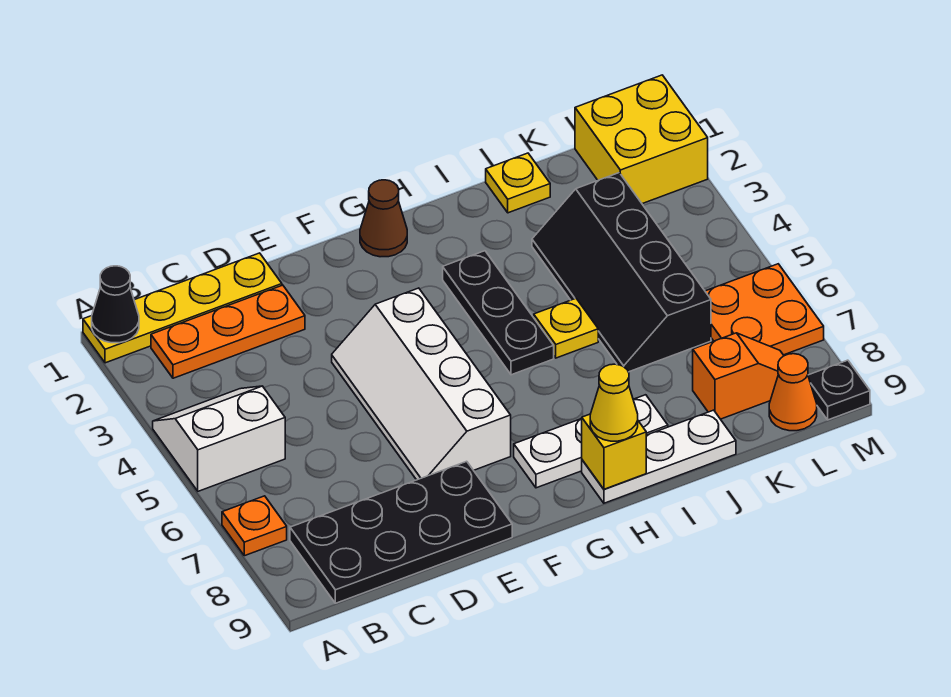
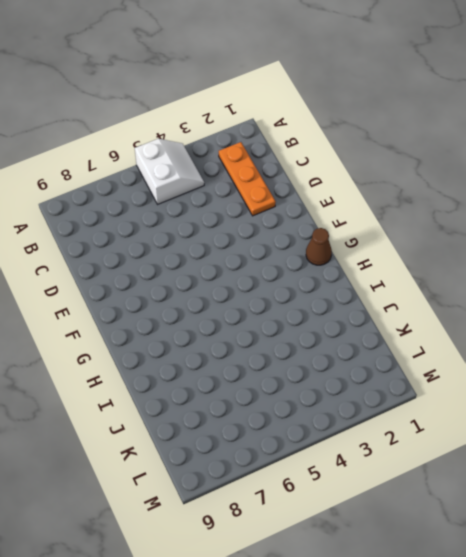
none -> yellow 1x4 plate [83,253,282,363]
none -> orange 1x1 plate [222,496,287,556]
none -> black 2x4 plate [290,461,512,603]

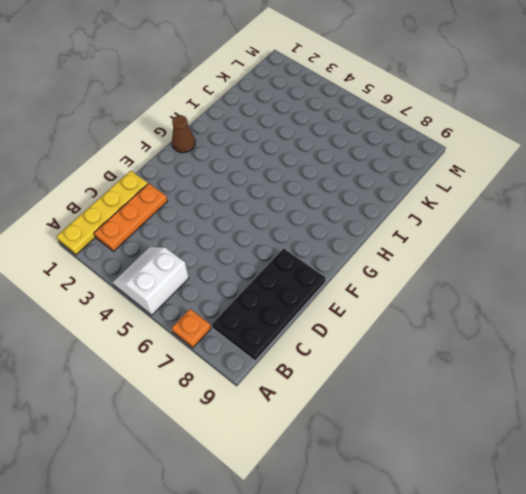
none -> white 2x4 slope [332,288,511,480]
none -> white 1x3 plate [514,395,668,488]
none -> black 1x3 plate [443,251,554,375]

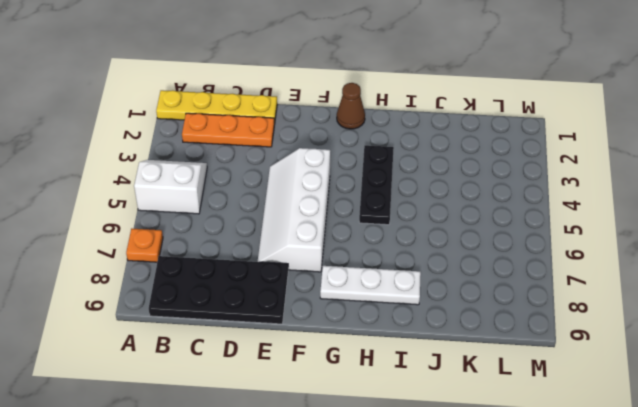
none -> white 1x3 plate [582,410,736,503]
none -> yellow 1x1 plate [534,298,598,358]
none -> yellow 1x1 plate [486,153,550,213]

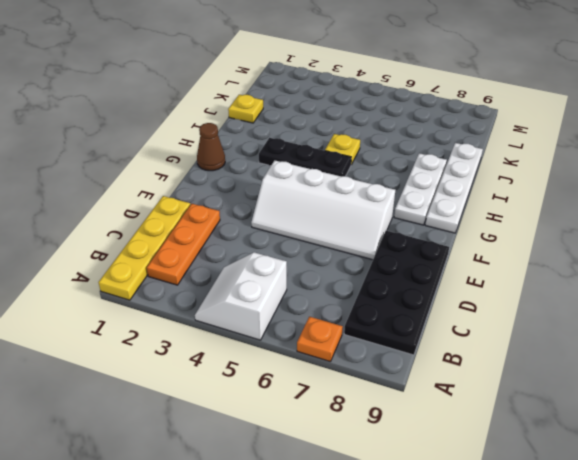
white 1x4 plate [425,143,483,233] -> white 1x3 plate [582,410,736,503]
none -> black 2x4 slope [532,173,711,372]
none -> orange 1x2 slope [693,333,784,419]
none -> yellow 2x2 brick [575,75,708,204]

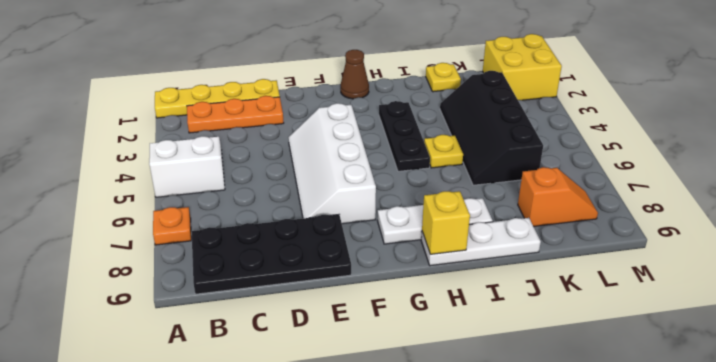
none -> orange 2x2 plate [705,264,824,355]
none -> orange 1x1 cone [769,354,817,431]
none -> black 1x1 plate [808,360,870,420]

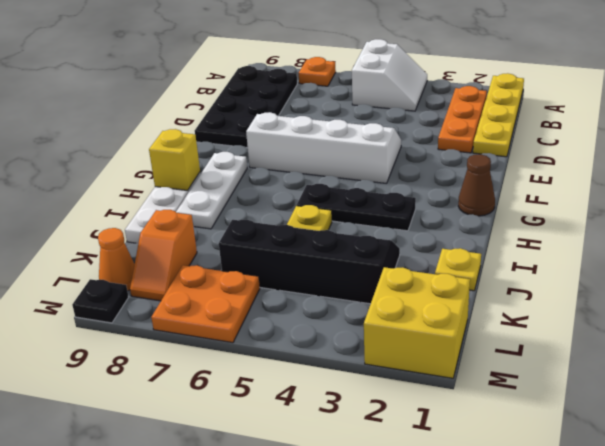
none -> black 1x1 cone [92,266,139,343]
none -> yellow 1x1 cone [590,364,638,441]

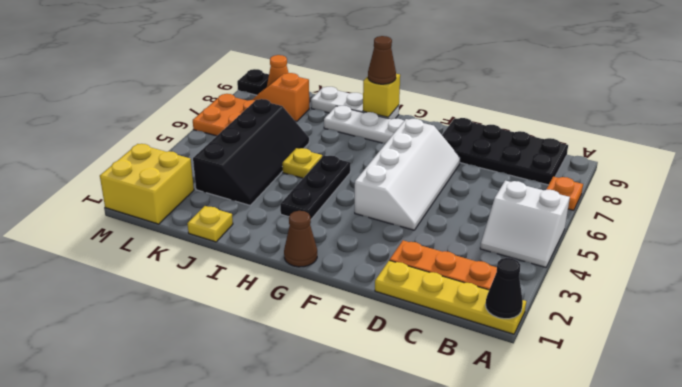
brown 1x1 cone [368,36,396,84] -> yellow 1x1 cone [590,364,638,441]

